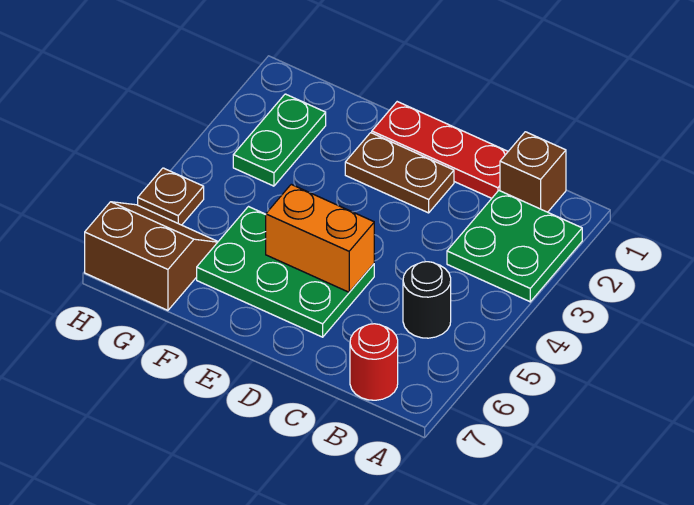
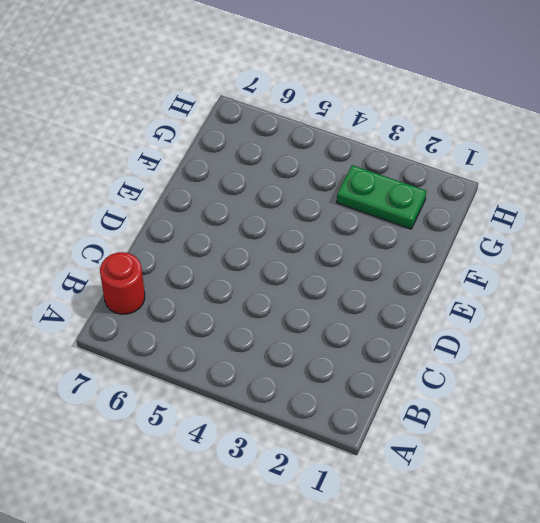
none -> green 2x2 plate [447,191,582,302]
none -> brown 1x1 brick [500,132,566,212]

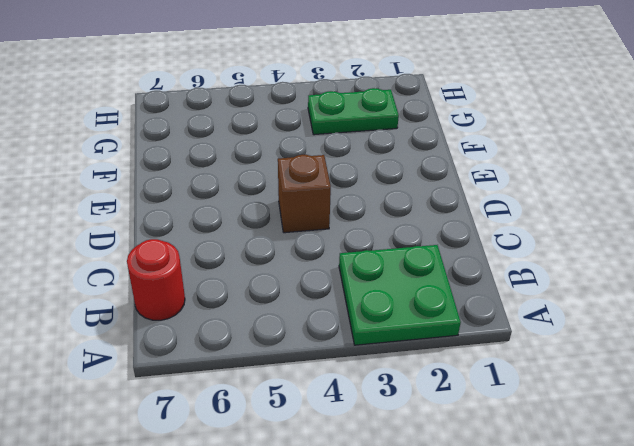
brown 1x1 brick [278,155,331,233] -> brown 1x1 brick moved to [500,132,566,212]
none -> black 1x1 round brick [403,262,451,338]
none -> red 1x3 plate [372,102,508,198]

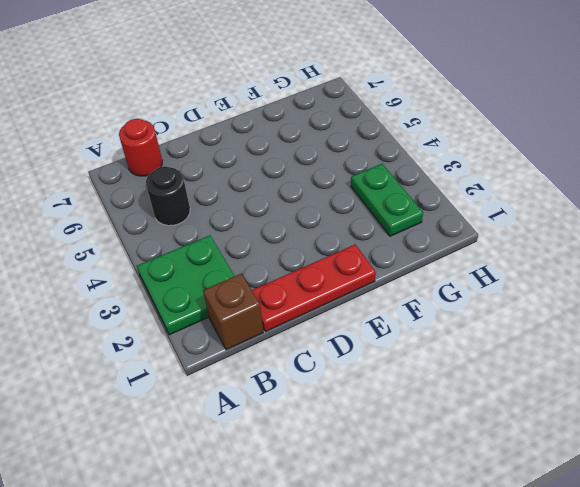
none -> brown 1x2 plate [345,133,454,213]
none -> green 2x3 plate [197,207,374,337]

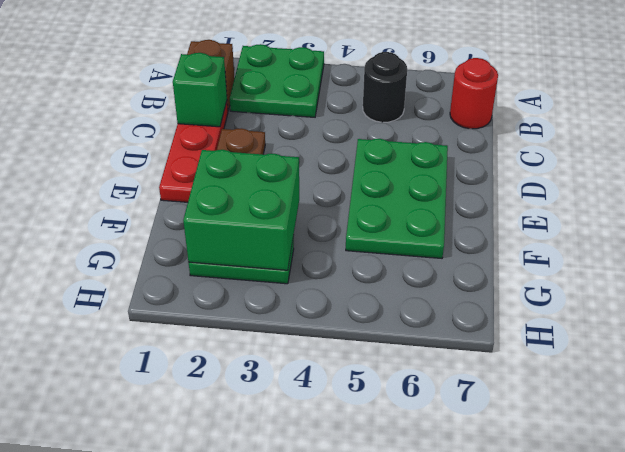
green 1x1 brick [173,53,227,127] -> none
green 2x2 brick [183,150,299,270] -> none
none -> brown 2x2 slope [85,202,218,310]
none -> brown 1x1 plate [138,168,204,225]

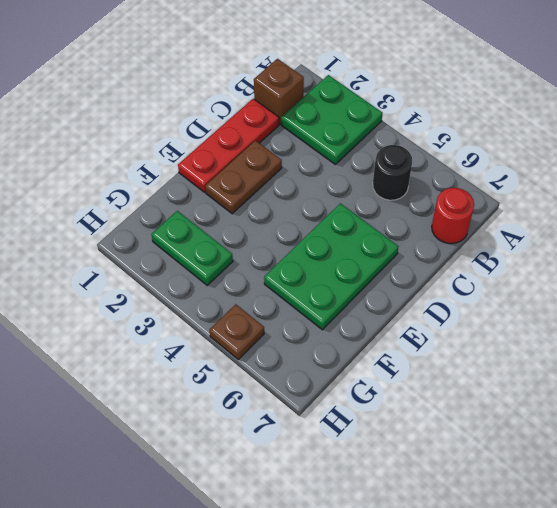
none -> brown 2x2 slope [85,202,218,310]
none -> orange 1x2 brick [266,184,374,292]

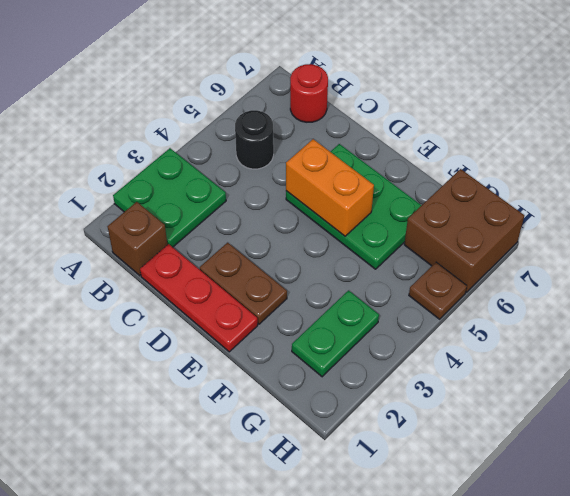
brown 2x2 brick [404,169,524,292] -> brown 2x2 slope [85,202,218,310]

